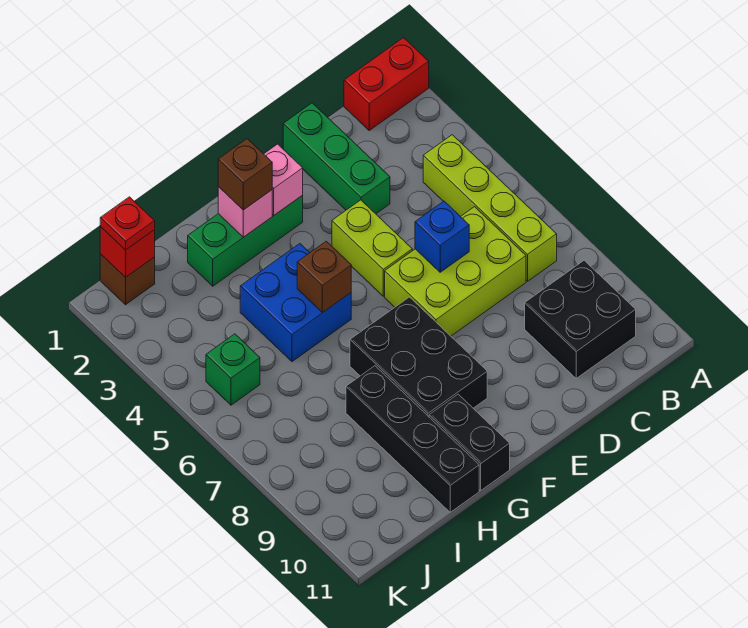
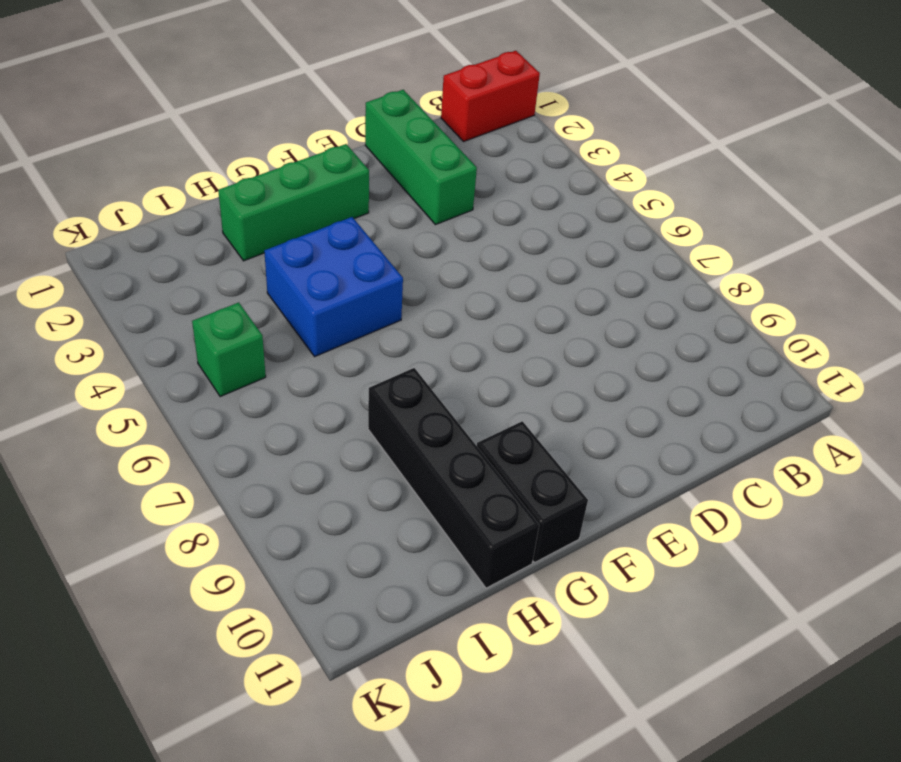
none -> lime 1x4 brick [423,135,557,281]
none -> black 2x2 brick [525,260,636,378]
none -> lime 2x3 brick [385,207,526,336]

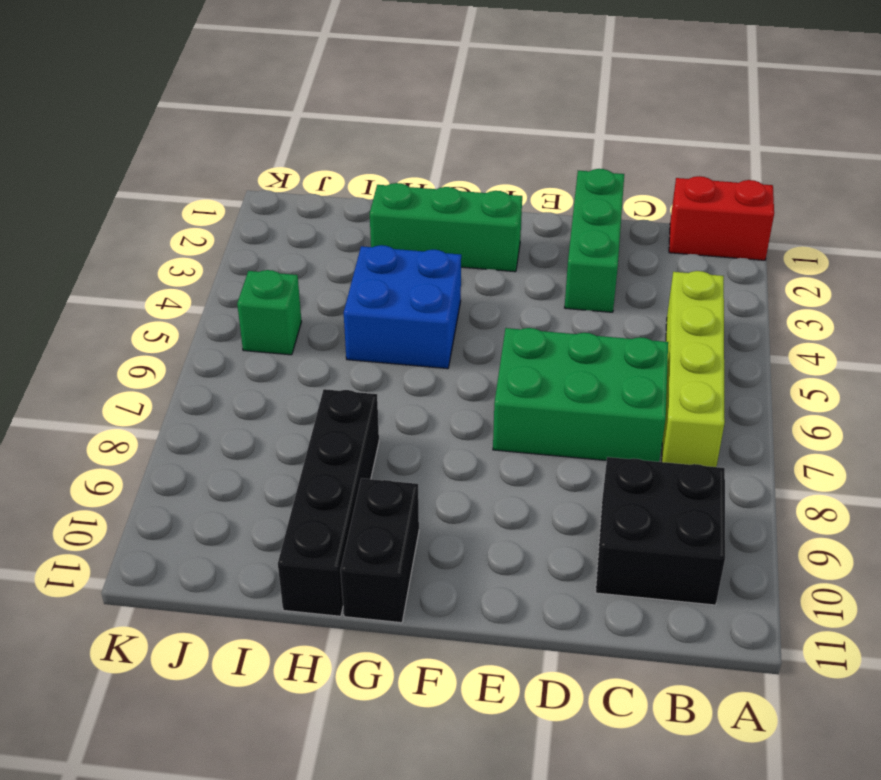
green 2x3 brick [493,328,668,462] -> lime 2x3 brick [385,207,526,336]
none -> lime 1x2 brick [332,200,412,296]
none -> black 2x3 brick [350,297,487,417]
none -> brown 1x1 brick [100,254,155,305]

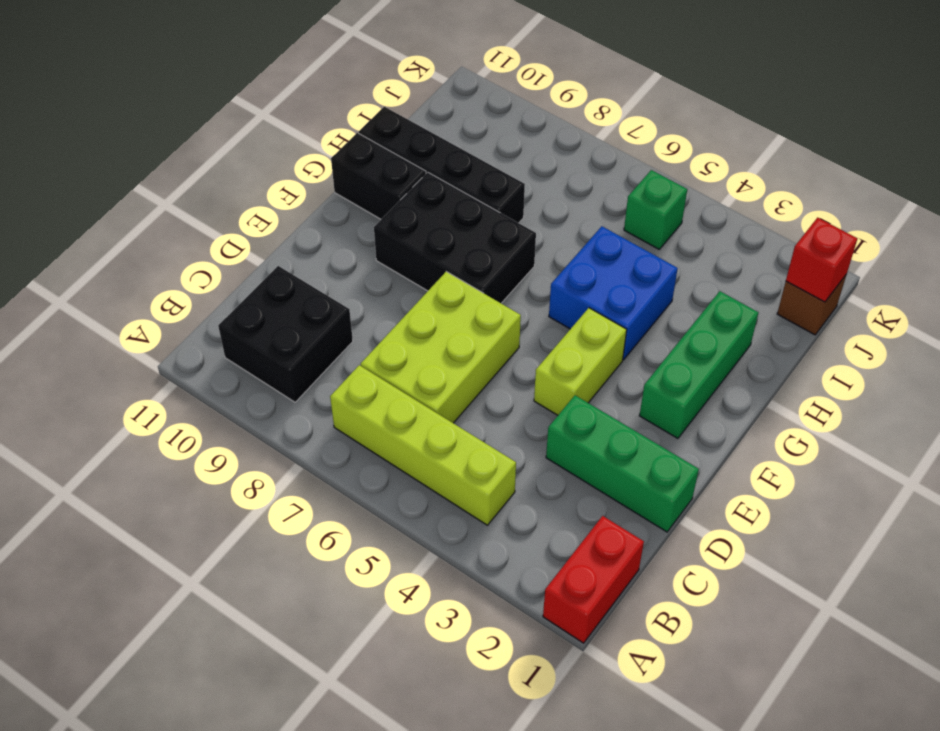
lime 1x2 brick [534,308,627,415] -> lime 1x2 brick turned to [332,200,412,296]
none -> blue 1x1 brick [415,201,469,272]
none -> pink 1x1 brick [264,144,303,215]
none -> pink 1x1 brick [218,187,272,237]

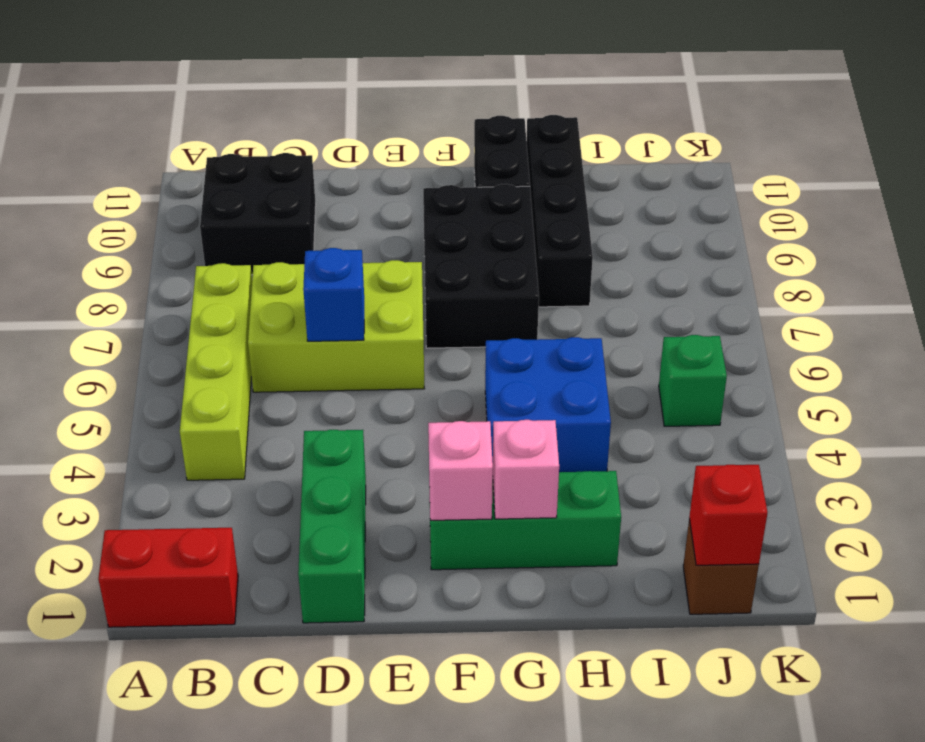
none -> lime 1x2 brick [332,200,412,296]
none -> brown 1x1 brick [297,241,351,313]
none -> brown 1x1 brick [218,139,272,210]

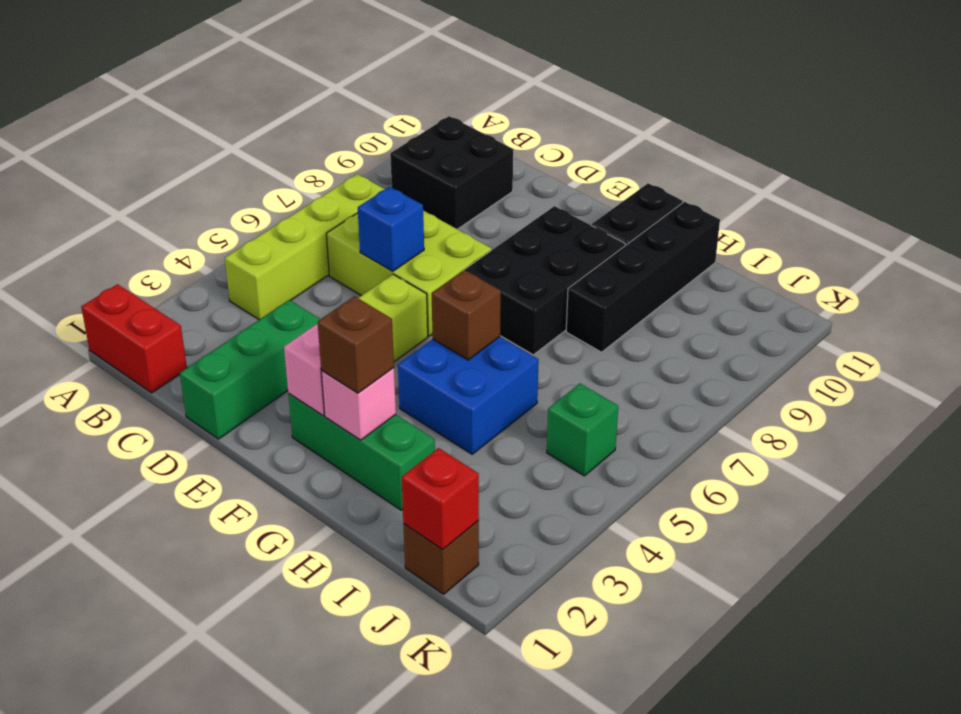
none -> red 1x1 plate [100,197,155,250]

